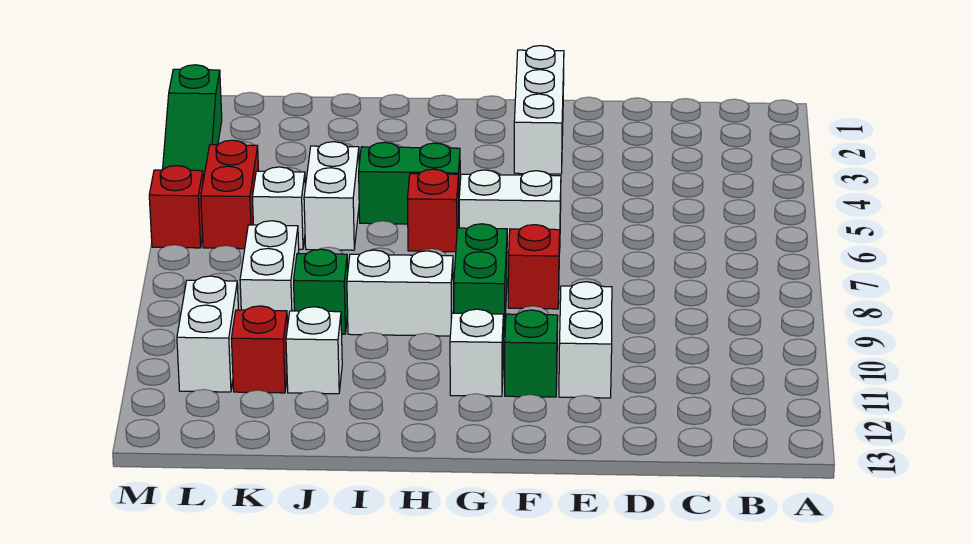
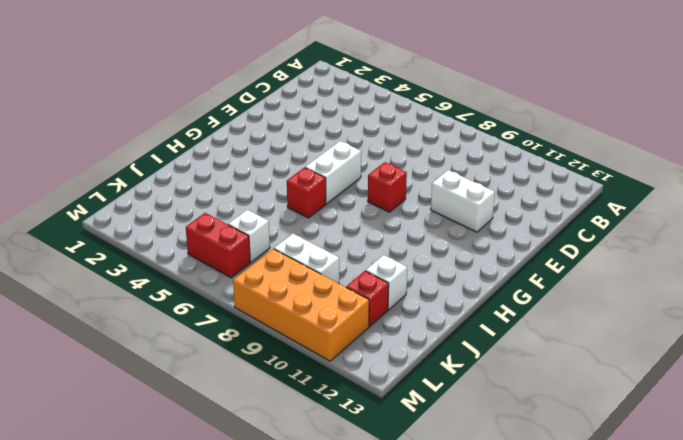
orange 2x4 brick [233,249,369,361] -> white 1x2 brick [177,276,238,392]
none -> white 1x3 brick [514,46,564,174]
none -> green 1x1 brick [505,310,558,397]
none -> green 1x2 brick [454,224,507,337]

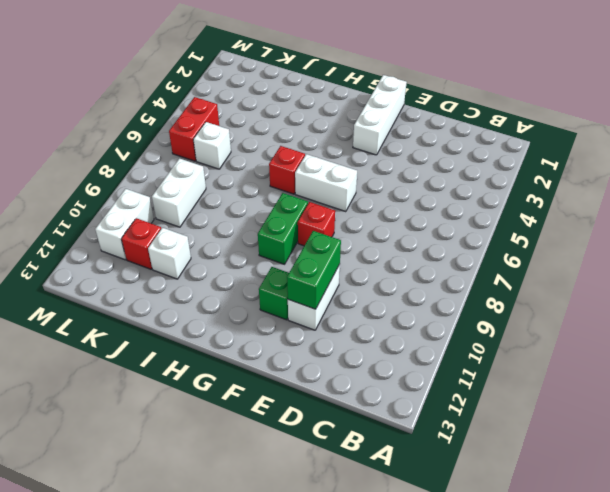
green 1x2 brick [287,231,341,309] -> green 1x2 brick turned to [359,142,460,224]
none -> white 1x1 brick [450,309,503,396]
none -> white 1x2 brick [347,250,453,336]
none -> white 1x2 brick [304,142,359,250]

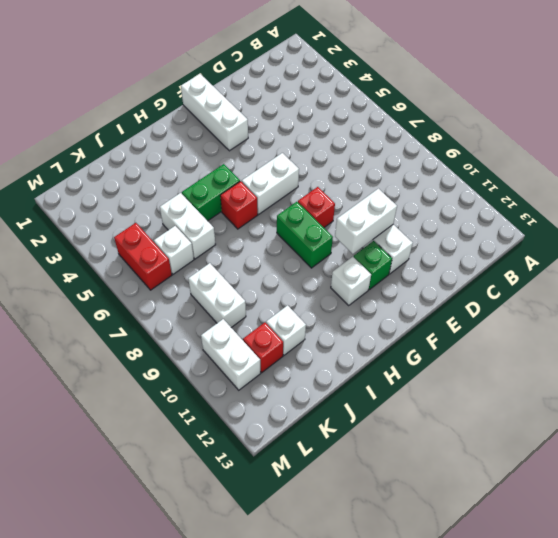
white 1x2 brick [335,189,397,254] -> white 1x2 brick moved to [347,250,453,336]
none -> green 1x1 brick [294,249,348,334]
none -> green 1x3 slope [163,65,222,180]
none -> red 1x1 brick [149,166,203,248]

